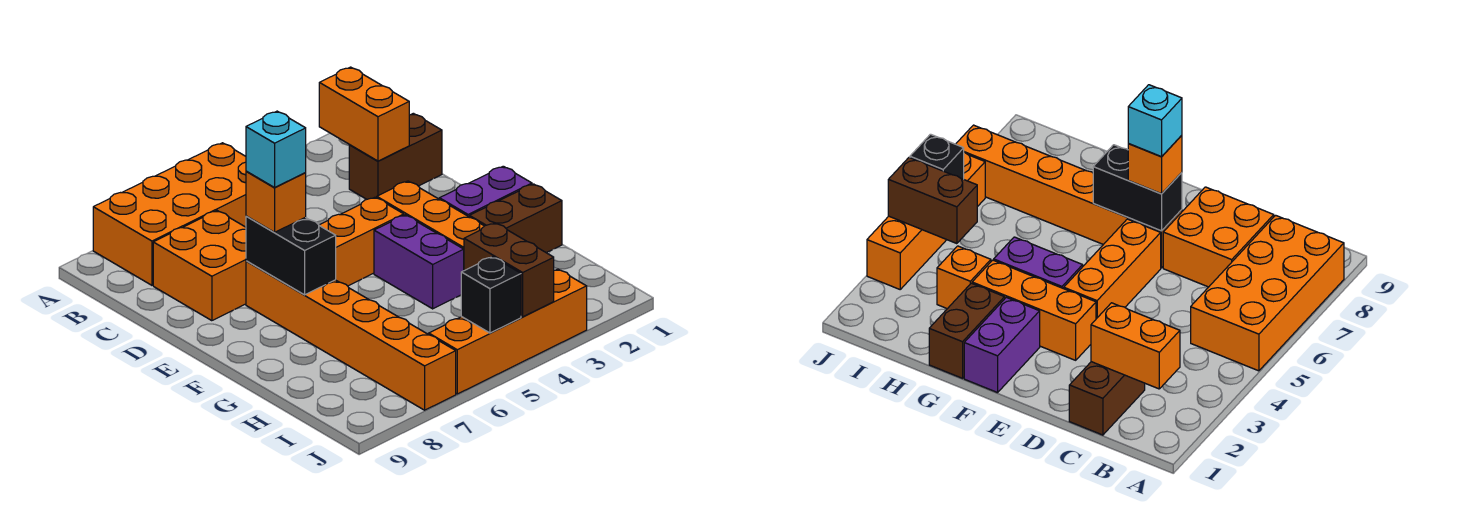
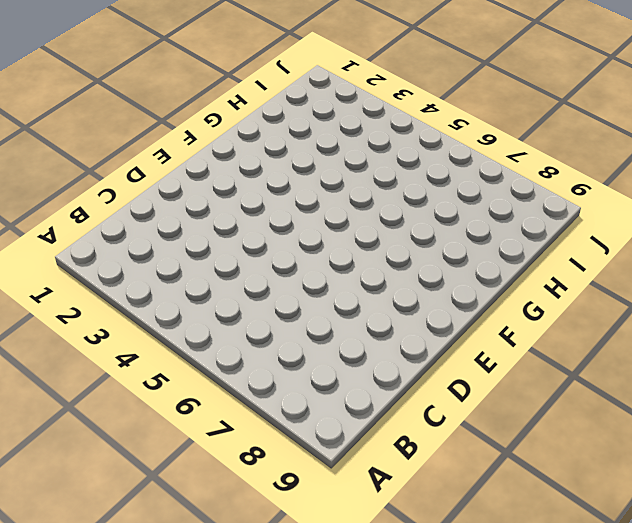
none -> orange 2x4 brick [93,143,246,285]
none -> brown 1x2 brick [349,113,442,199]
none -> orange 2x2 brick [153,211,246,321]

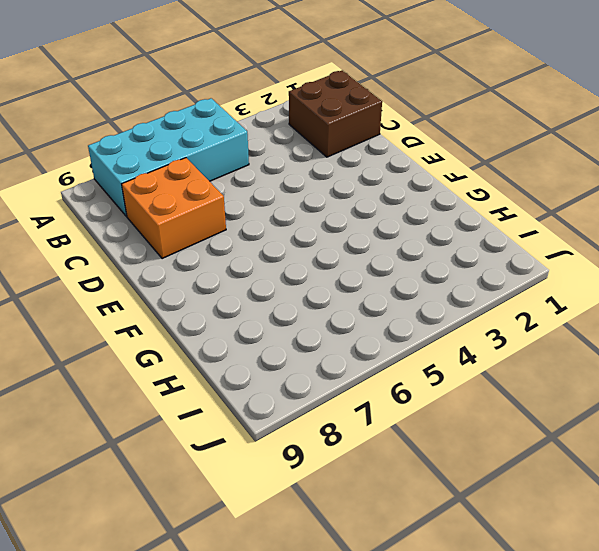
cyan 2x4 brick [88,98,249,216] -> orange 2x4 brick [93,143,246,285]
brown 2x2 brick [289,70,382,157] -> brown 1x2 brick [349,113,442,199]
none -> orange 1x3 brick [377,181,484,249]
none -> orange 1x3 brick [319,197,404,286]
none -> orange 1x6 brick [246,261,456,410]

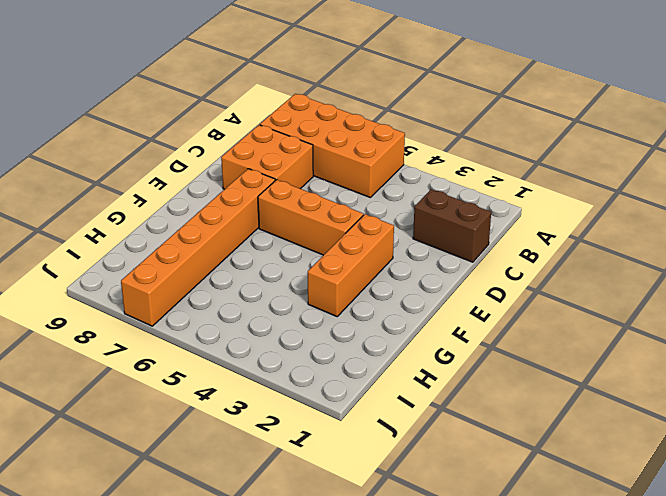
none -> purple 1x2 brick [439,166,532,217]
none -> purple 1x2 brick [374,215,464,309]
none -> brown 1x2 brick [470,184,562,253]

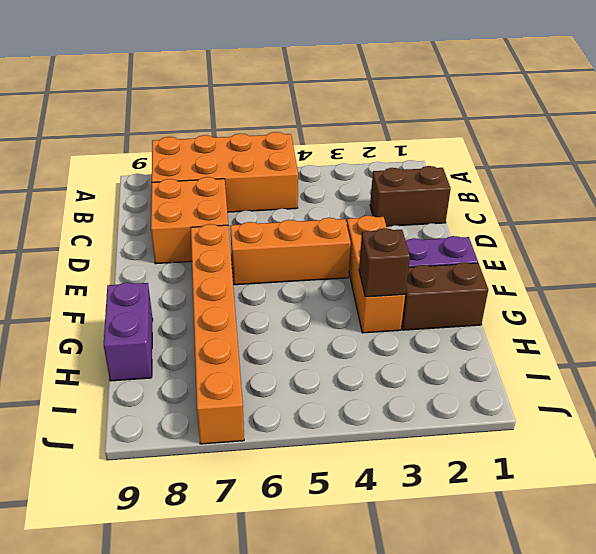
brown 1x1 brick [359,228,410,297] -> none
purple 1x2 brick [104,282,153,381] -> purple 1x2 brick moved to [374,215,464,309]
none -> orange 1x1 brick [937,246,991,309]
none -> orange 1x4 brick [429,269,587,394]
none -> orange 1x2 brick [319,67,409,161]

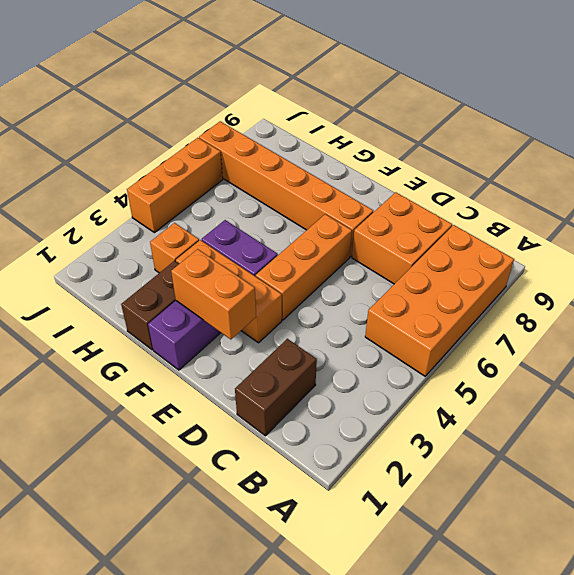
orange 1x2 brick [171,249,256,339] -> orange 1x2 brick moved to [319,67,409,161]
orange 1x3 brick [127,138,223,233] -> orange 1x4 brick [429,269,587,394]
none -> black 1x2 brick [246,216,336,295]
none -> brown 1x2 brick [464,223,554,317]
none -> black 1x1 brick [461,257,521,333]

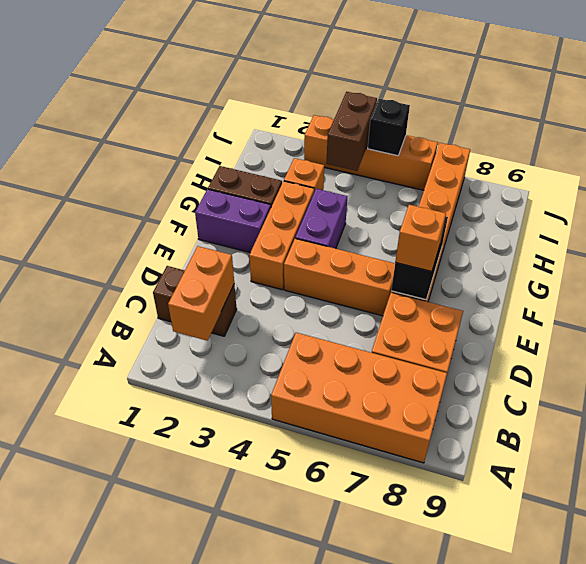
none -> cyan 1x1 brick [246,111,306,187]

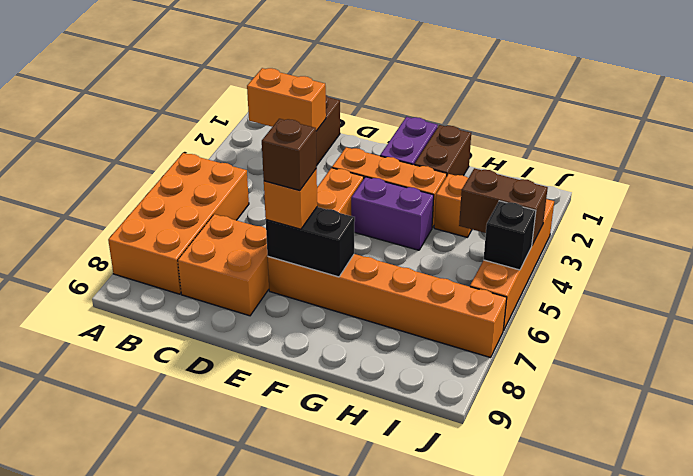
brown 1x1 brick [262,119,317,190] -> cyan 1x1 brick [246,111,306,187]

